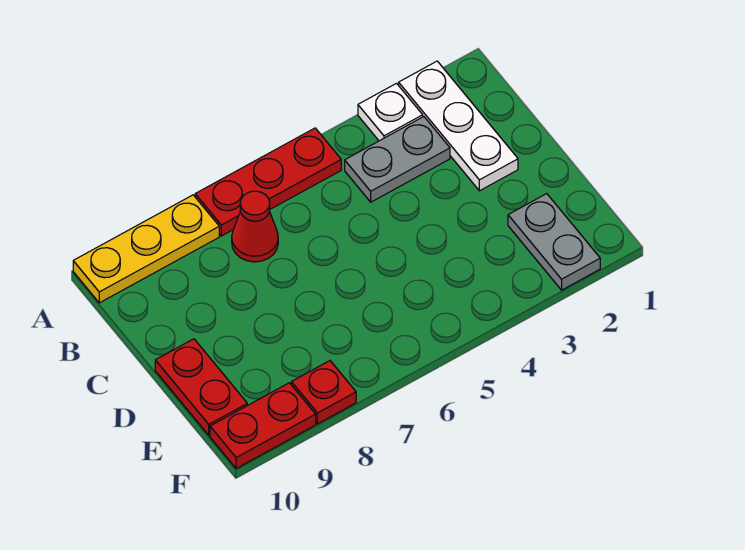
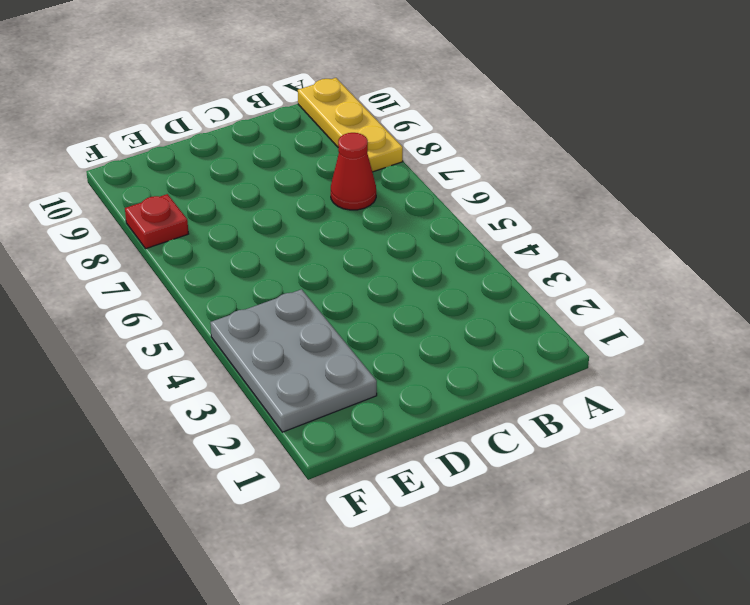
grey 2x3 plate [210,289,377,432] -> grey 1x2 plate [508,194,600,290]
none -> white 1x3 plate [399,61,518,191]
none -> white 1x1 plate [358,83,423,141]

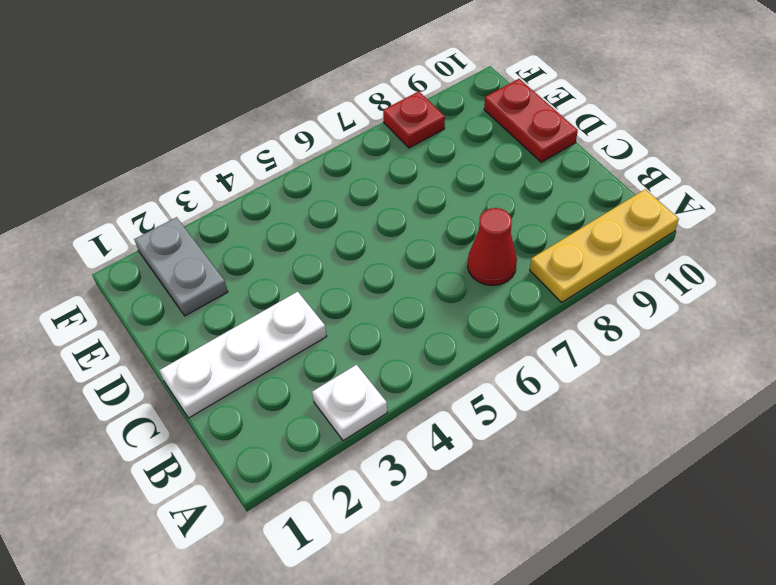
white 1x3 plate [159,292,327,418] -> white 1x3 plate turned to [399,61,518,191]
none -> red 1x3 plate [195,128,341,236]
none -> grey 1x2 plate [345,117,450,202]

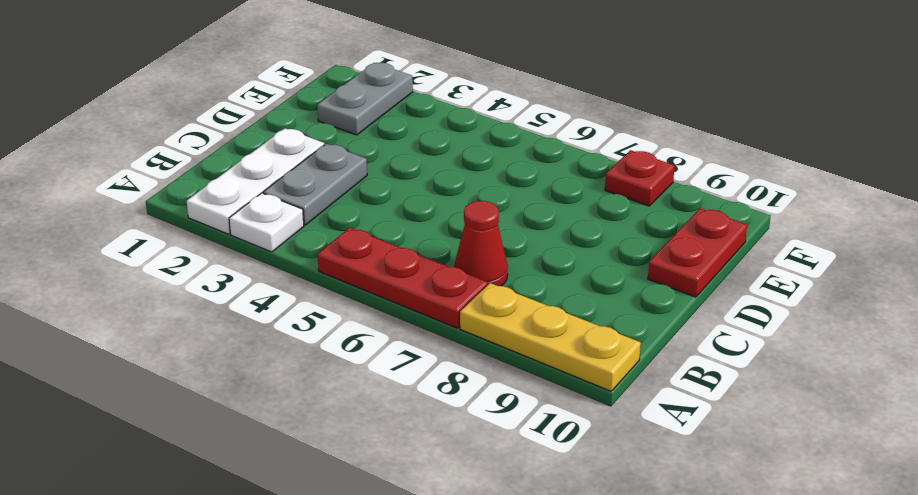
grey 1x2 plate [263,144,367,225] -> grey 1x2 plate turned to [345,117,450,202]
none -> red 1x2 plate [210,383,316,469]

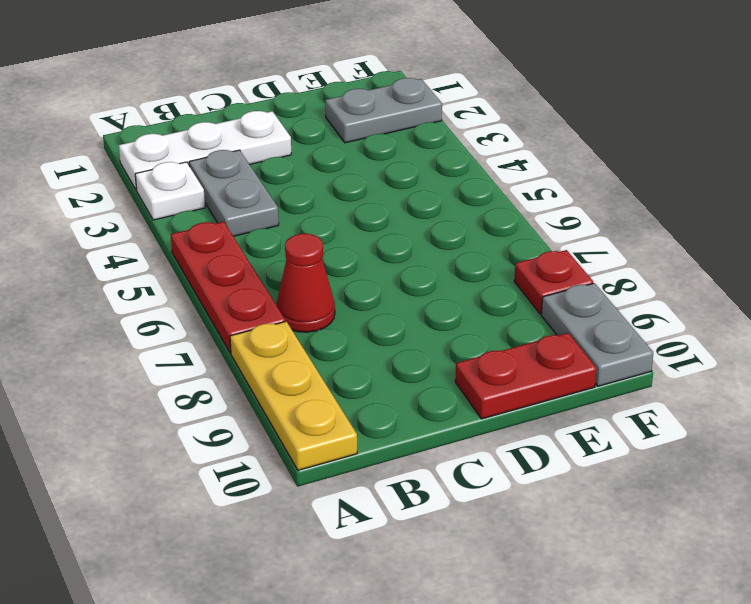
grey 1x2 plate [541,283,653,386] -> red 1x2 plate [210,383,316,469]

